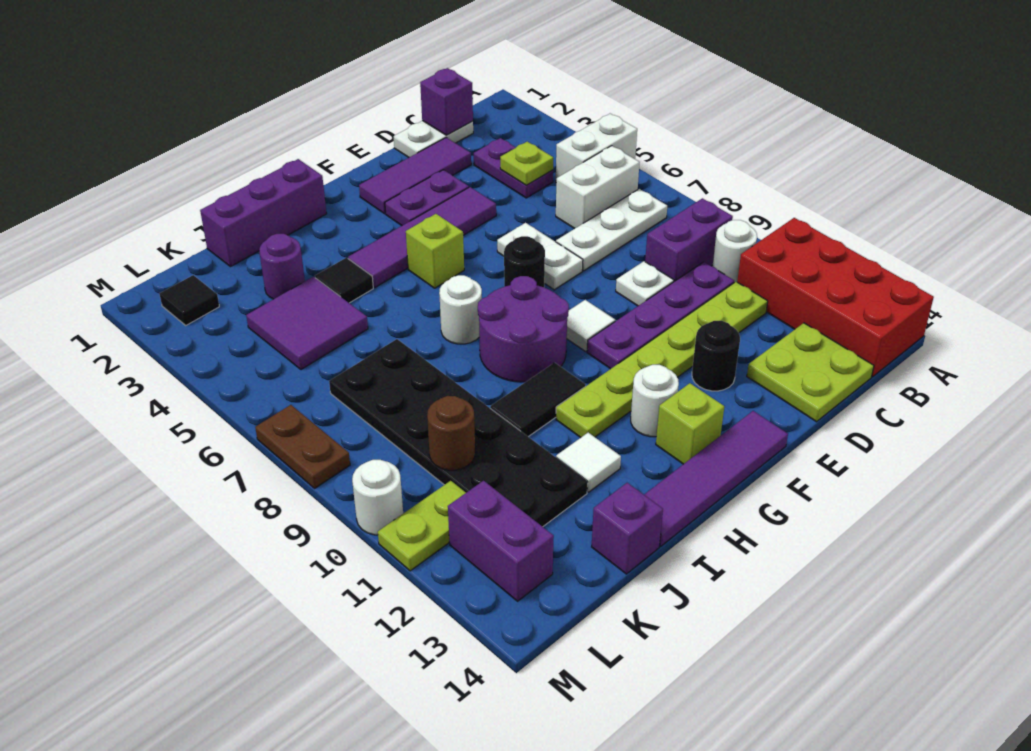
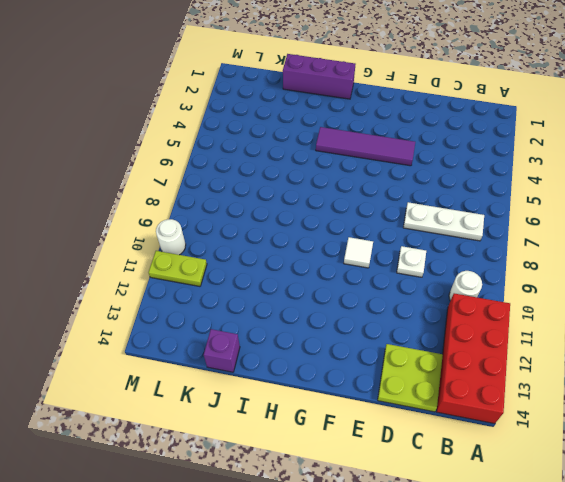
none -> white 1x2 brick [556,114,637,179]
none -> white 1x2 brick [556,146,640,229]
none -> purple 1x2 brick [645,198,733,281]
none -> white 1x2 plate [394,121,473,157]

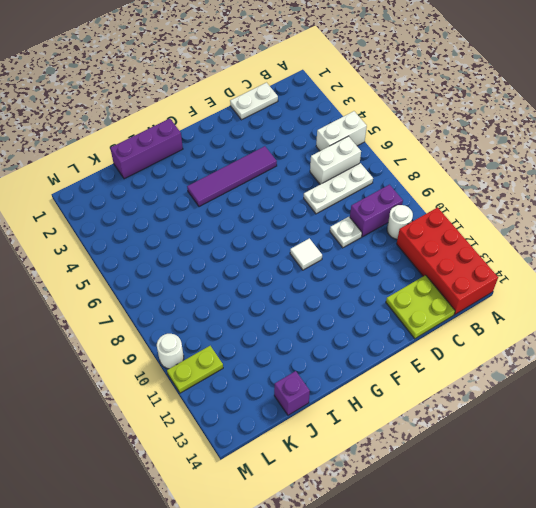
none -> purple 1x2 plate [474,138,553,198]
none -> purple 1x4 plate [587,262,734,369]
none -> lime 1x6 plate [556,282,768,438]
none -> purple 1x3 tile [359,138,471,214]

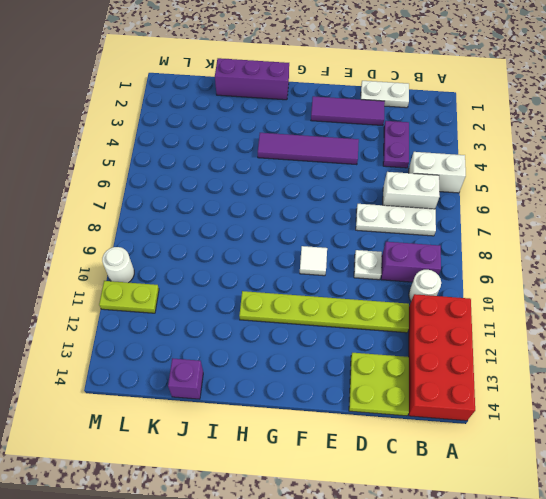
none -> purple 1x4 plate [587,262,734,369]
none -> purple 1x2 plate [385,170,469,226]
none -> white 1x2 plate [497,223,583,290]
none -> black 1x1 round brick [692,321,740,391]

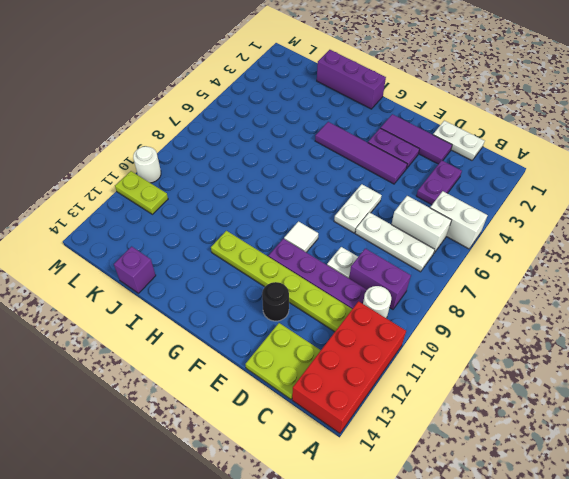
none -> black 1x1 round brick [504,236,545,287]
none -> purple 1x4 tile [644,411,788,546]
none -> lime 1x1 brick [406,214,464,288]
none -> purple 2x2 round brick [478,276,569,382]

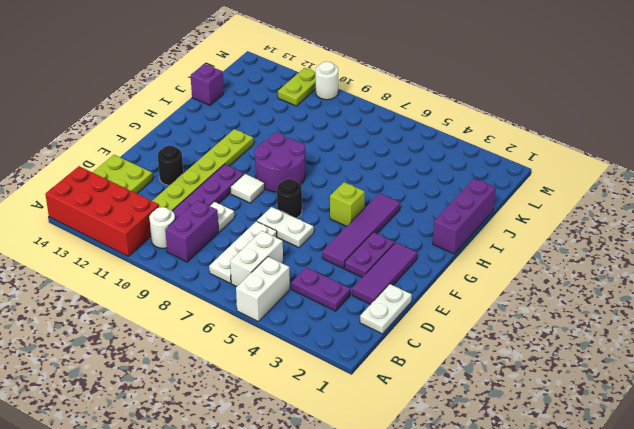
none -> purple 1x4 tile [644,411,788,546]
none -> white 1x1 round brick [631,365,679,437]
none -> lime 1x1 brick [656,383,724,464]
none -> white 1x1 round brick [439,275,482,344]

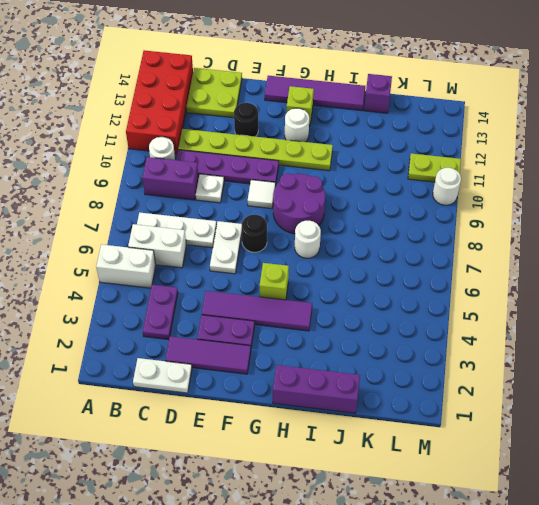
none -> black 1x2 tile [490,363,585,437]
none -> black 1x1 tile [315,258,373,303]
none -> white 1x1 tile [556,433,621,492]
none -> purple 1x1 round brick [259,234,305,299]

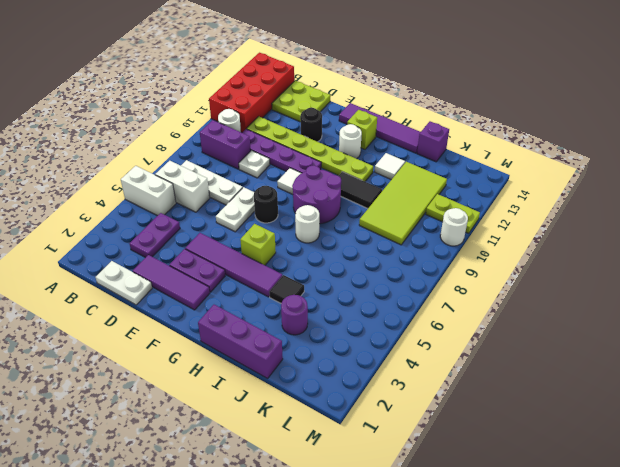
lime 2x4 tile [359,162,447,245] -> black 2x6 plate [329,339,588,527]
none -> purple 2x2 tile [246,276,368,370]
none -> black 1x1 tile [160,275,219,325]
none -> purple 1x2 brick [448,481,554,601]
none -> brown 1x2 plate [255,405,350,488]

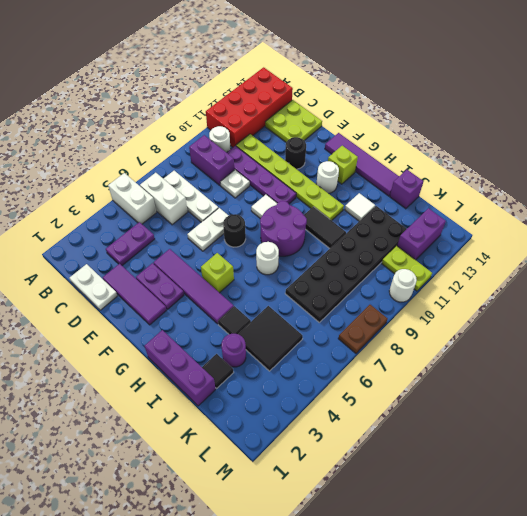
black 1x1 tile [202,354,234,389] -> black 1x1 tile moved to [160,275,219,325]
black 2x2 tile [238,306,303,371] -> purple 2x2 tile [246,276,368,370]
none -> purple 1x1 brick [420,68,473,135]
none -> lime 1x1 plate [500,142,553,185]
none -> brown 1x1 round brick [427,396,475,470]

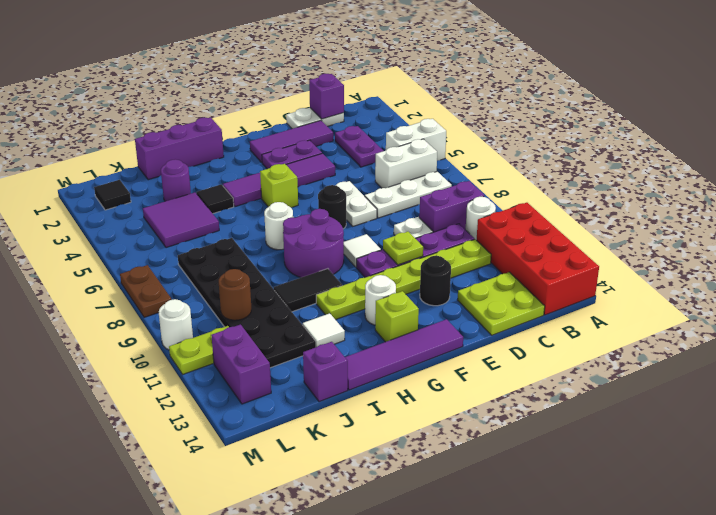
lime 1x1 plate [383,232,423,265] -> lime 1x1 plate moved to [500,142,553,185]

